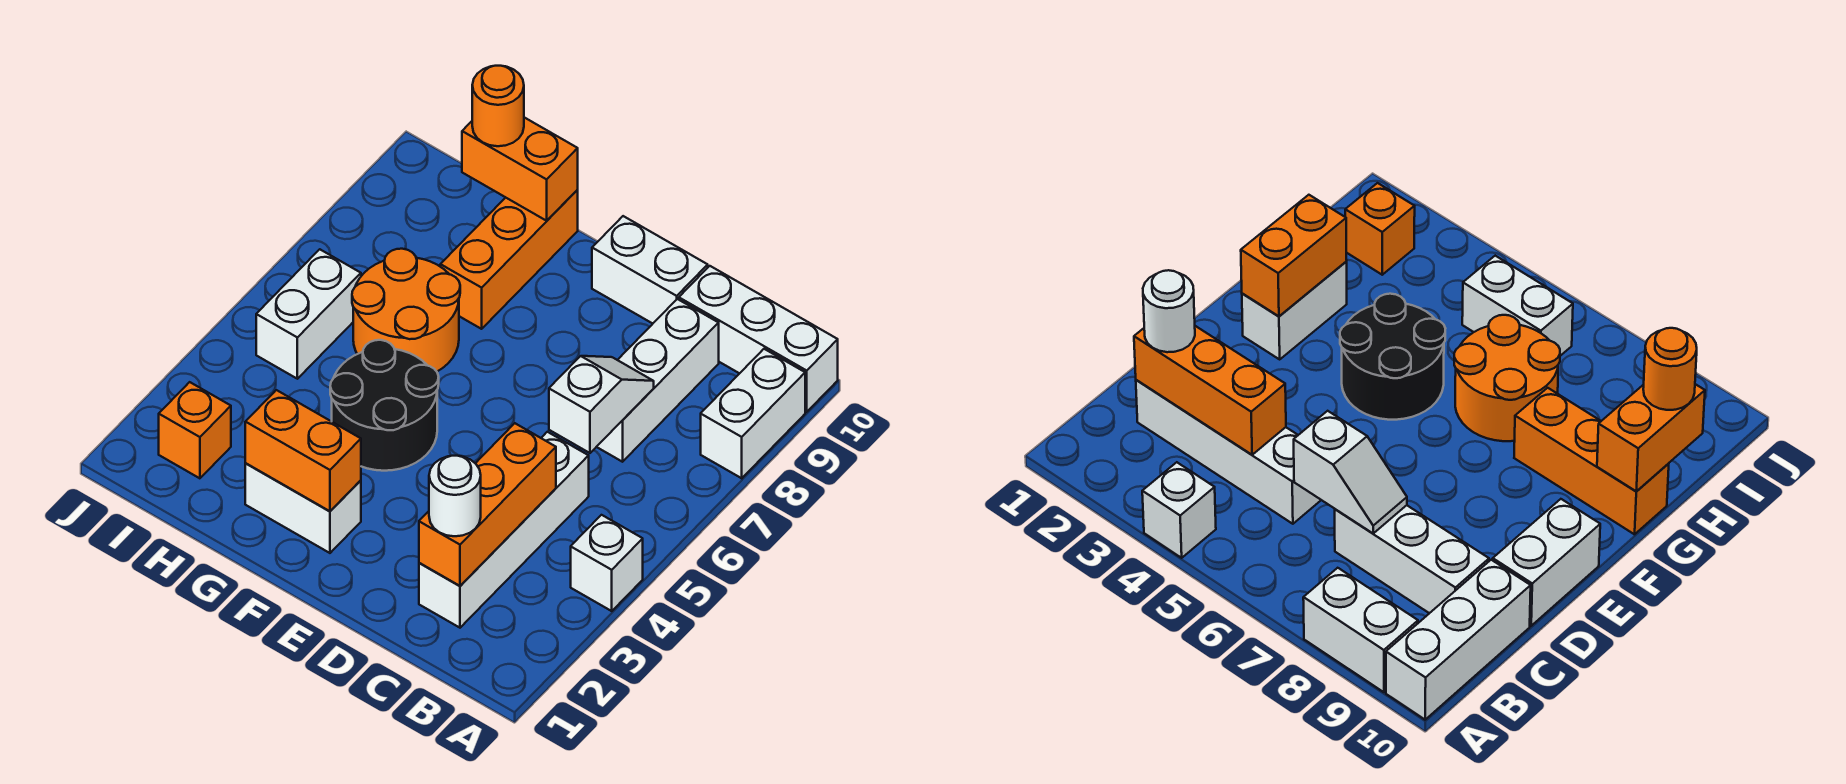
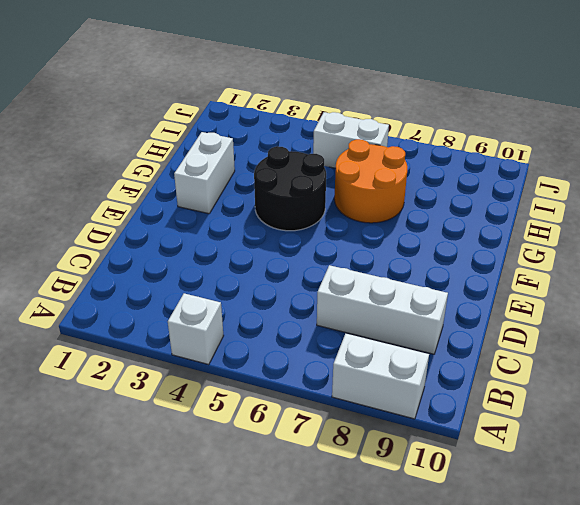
none -> white 1x3 brick [679,266,838,412]
none -> white 1x4 brick [419,432,589,628]
none -> white 1x2 brick [592,216,708,324]

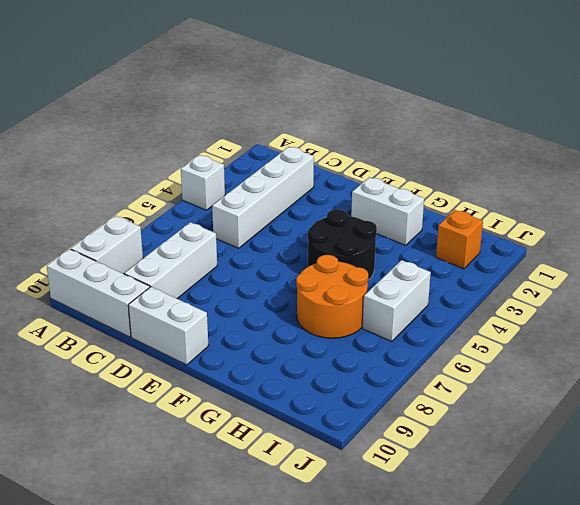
none -> orange 1x3 brick [440,190,578,329]
none -> orange 1x3 brick [419,423,556,586]
none -> white 1x2 slope [549,356,654,453]

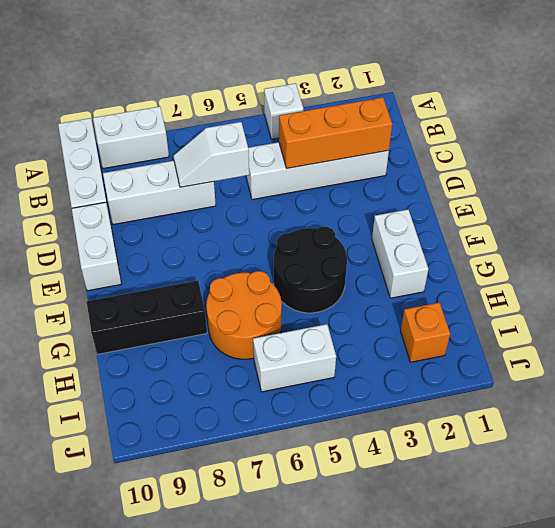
black 1x3 brick [87,281,207,354] -> orange 1x3 brick [440,190,578,329]
none -> orange 1x2 brick [245,390,361,511]
none -> orange 1x2 brick [462,117,578,221]
none -> white 1x1 round brick [429,456,481,536]

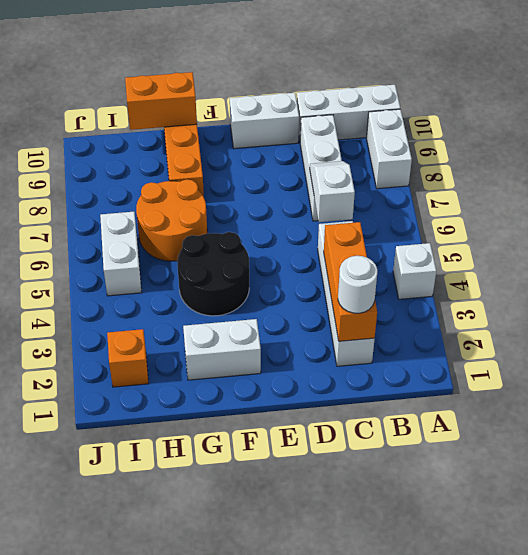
none -> orange 1x2 brick [245,390,361,511]
none -> orange 1x1 round brick [472,66,524,146]

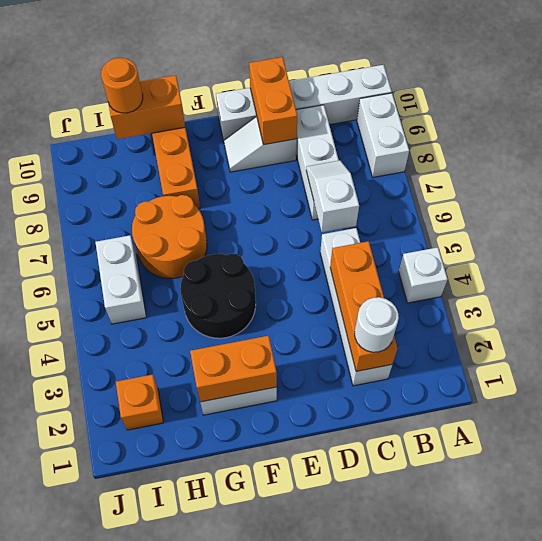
white 1x2 slope [224,117,297,172] -> none
orange 1x2 brick [249,57,297,145] -> none

